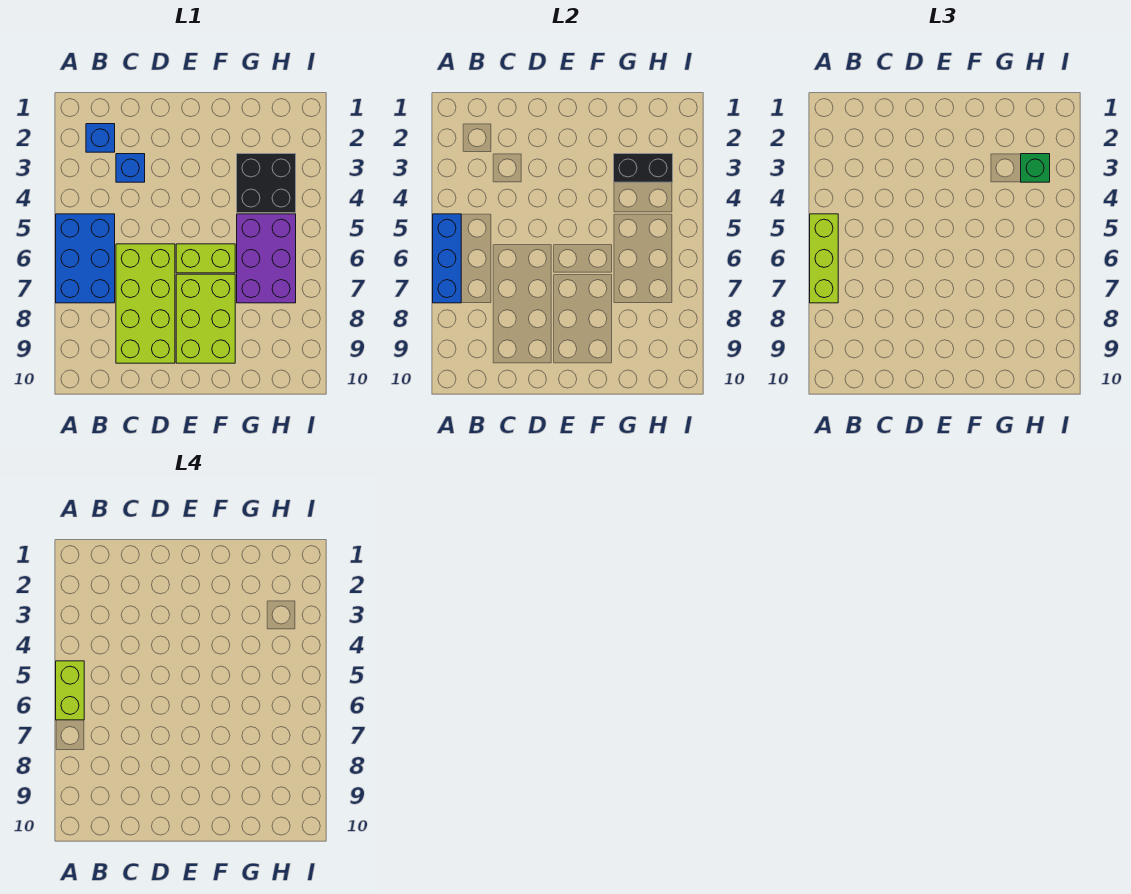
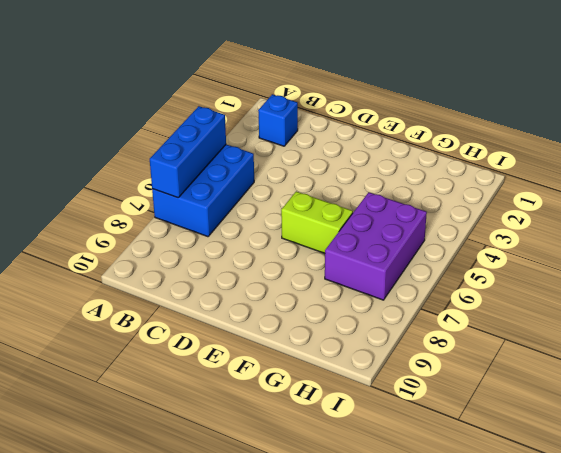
none -> blue 1x1 brick [116,154,145,182]
none -> lime 2x4 brick [116,244,175,363]
none -> lime 2x3 brick [176,274,235,363]

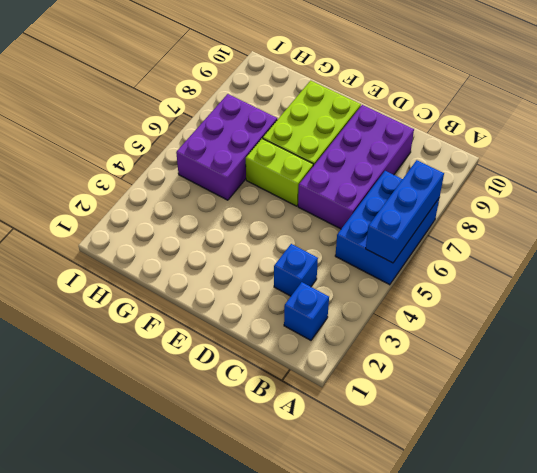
purple 2x4 brick [298,105,414,229] -> lime 2x4 brick [116,244,175,363]
none -> black 2x2 brick [237,154,296,213]
none -> black 1x2 brick [614,154,673,182]
none -> lime 1x3 brick [810,214,838,303]

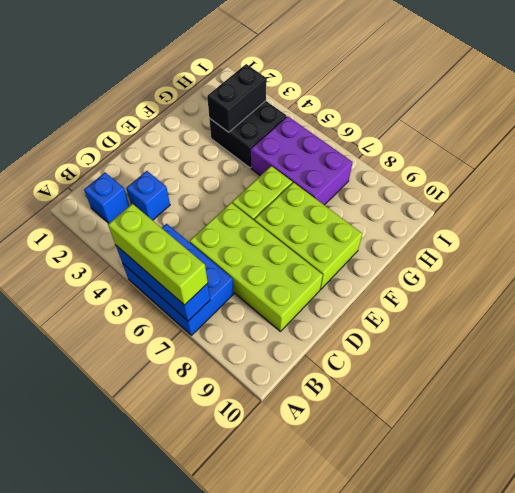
none -> green 1x1 brick [1021,154,1050,182]
none -> lime 1x2 brick [56,661,84,720]

